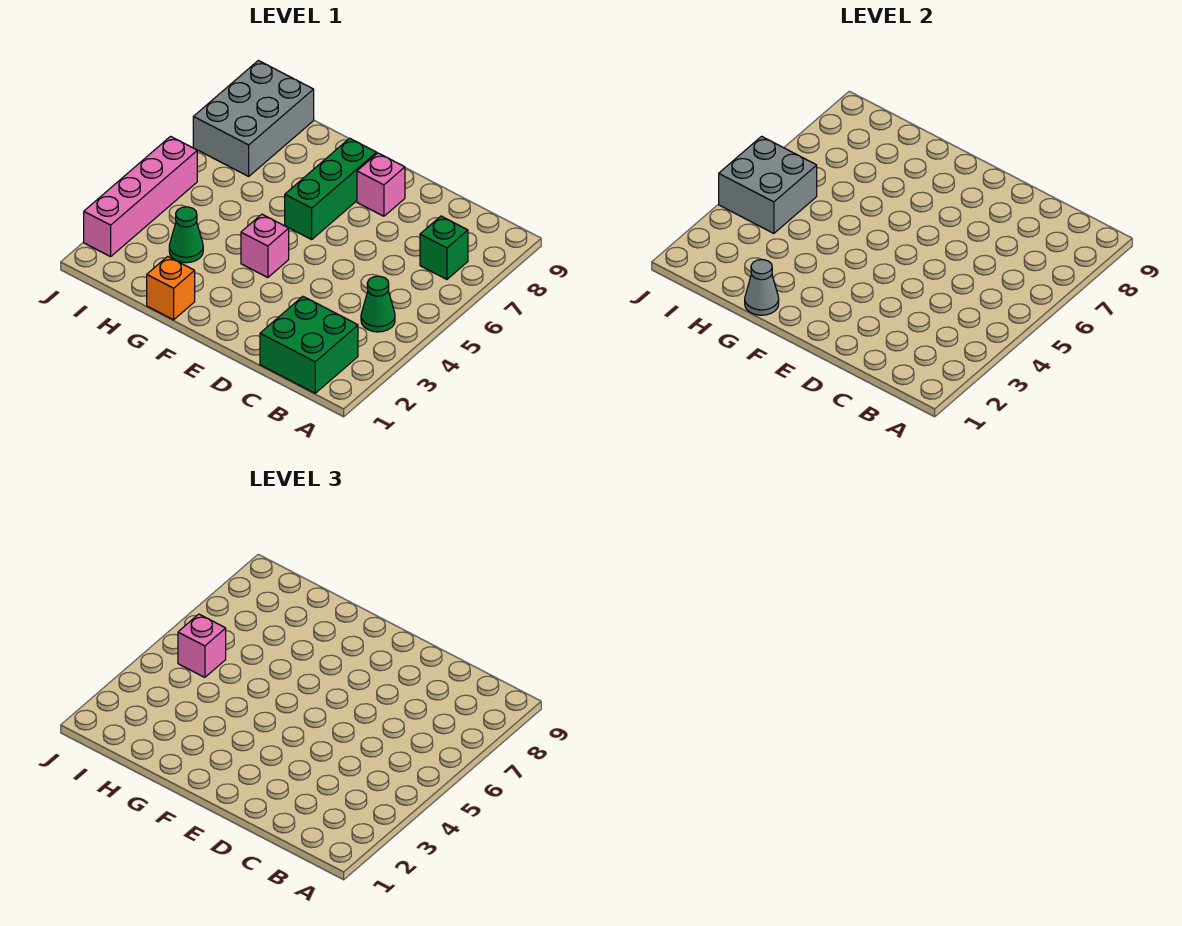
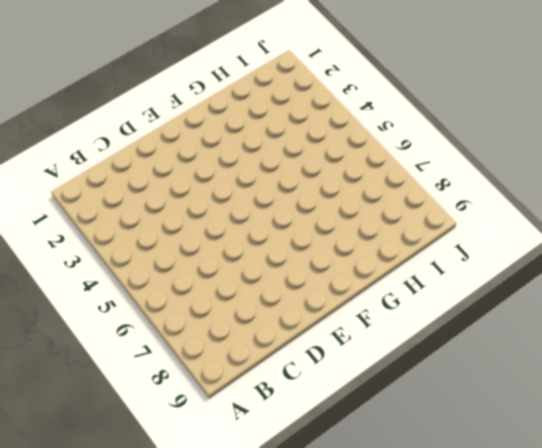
none -> green 2x2 brick [260,296,358,393]
none -> green 1x1 cone [361,276,395,332]
none -> green 1x1 brick [420,216,468,279]

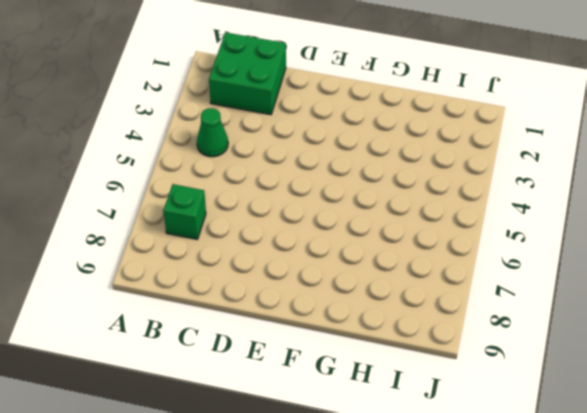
none -> pink 1x1 brick [357,153,405,216]
none -> pink 1x1 brick [241,214,289,278]
none -> green 1x3 brick [285,138,377,239]

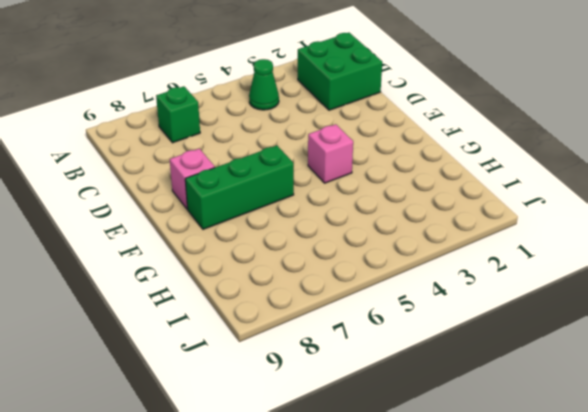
none -> orange 1x1 brick [147,256,195,320]
none -> green 1x1 cone [169,207,203,263]
none -> grey 2x3 brick [193,60,314,176]

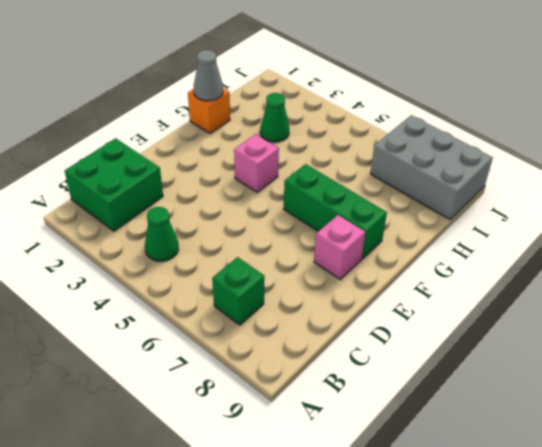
none -> pink 1x4 brick [84,136,197,257]
none -> grey 2x2 brick [719,136,817,233]
none -> pink 1x1 brick [178,614,226,677]

